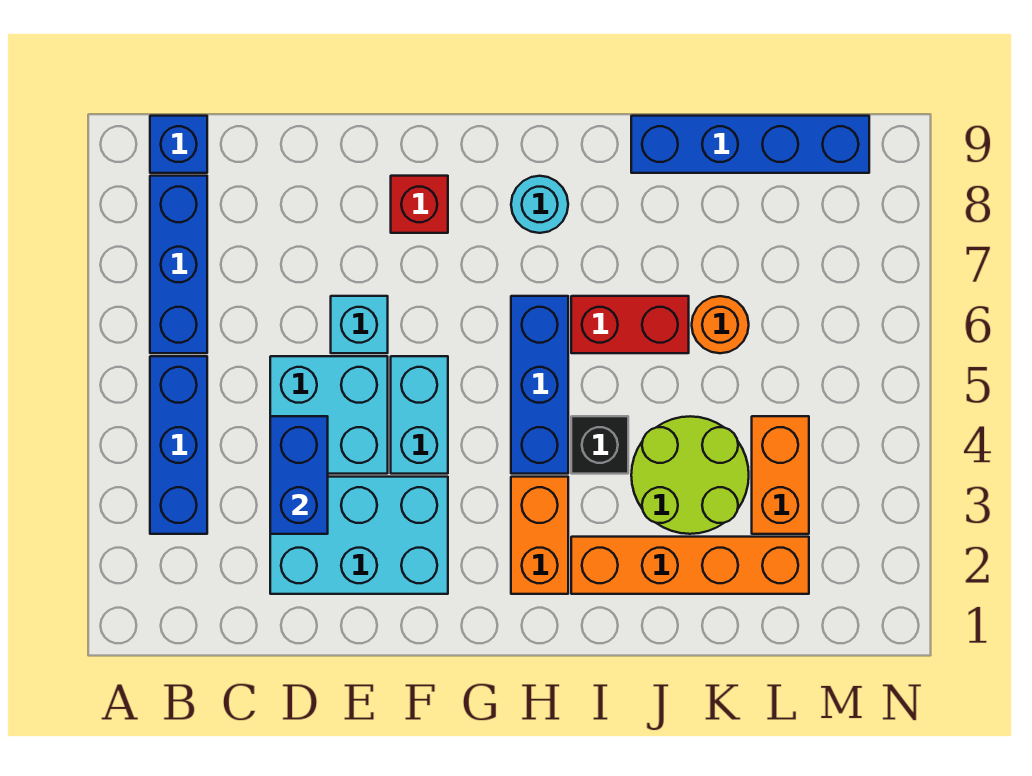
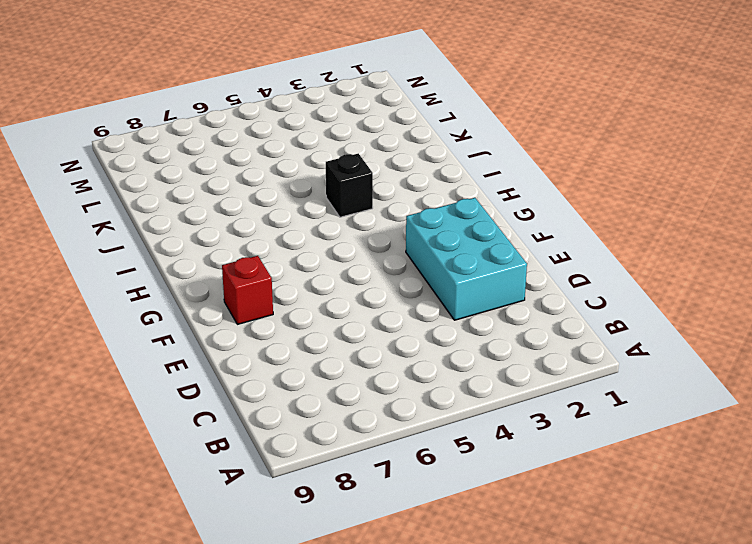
none -> blue 1x3 brick [150,356,207,534]
none -> blue 1x3 brick [150,176,207,353]
none -> blue 1x1 brick [150,116,207,173]

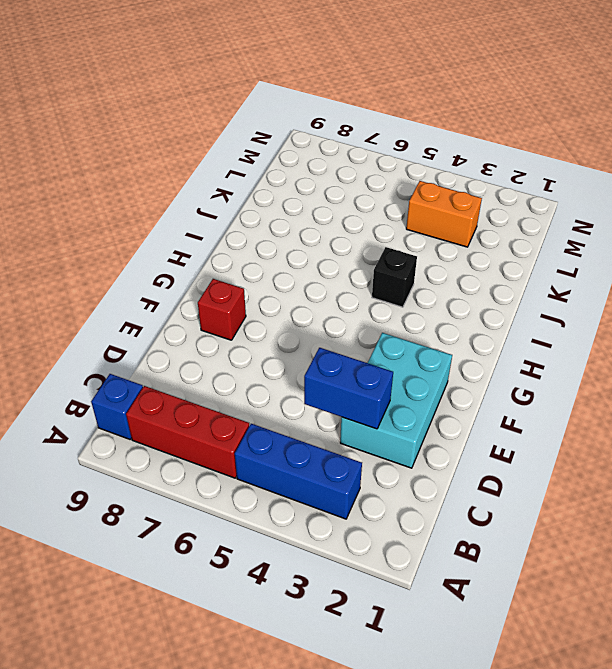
red 1x3 brick [126,386,249,478] -> blue 1x3 brick [150,176,207,353]
none -> cyan 2x2 brick [270,356,388,474]
none -> cyan 1x1 brick [331,296,388,353]
none -> cyan 1x2 brick [391,356,448,474]

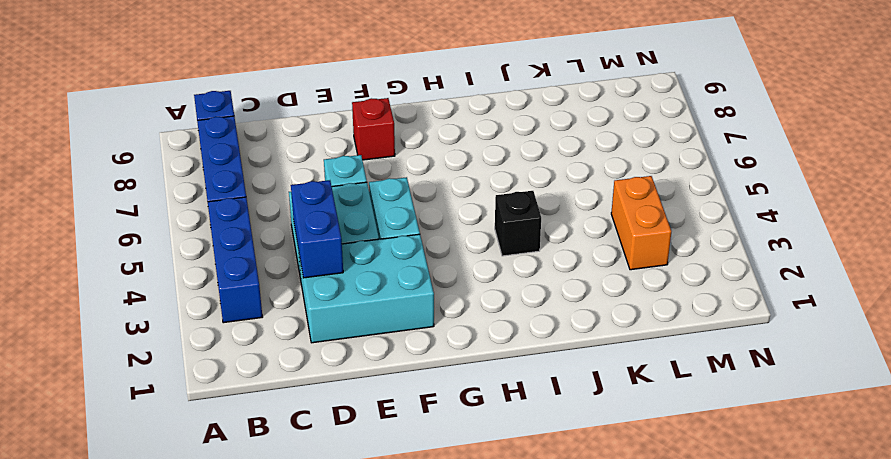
none -> orange 1x2 brick [511,477,568,594]
none -> blue 1x3 brick [511,296,568,474]
none -> cyan 1x1 round brick [511,176,568,233]

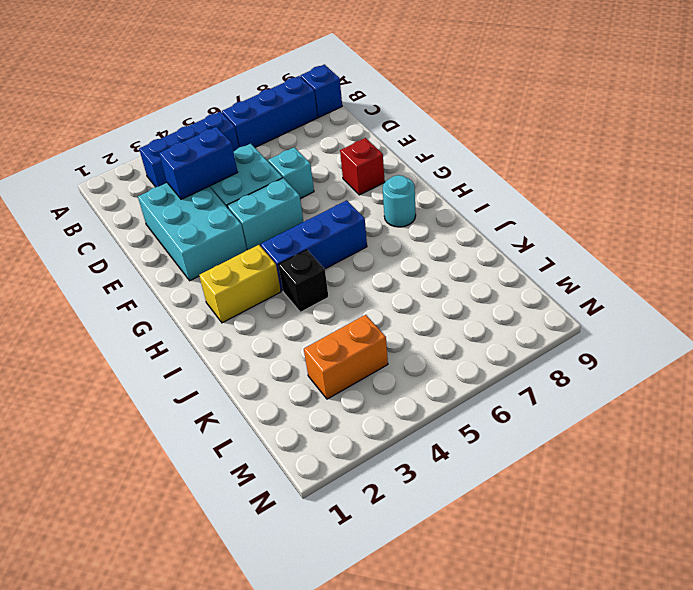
yellow 1x2 brick [199,245,281,323] -> orange 1x2 brick [511,477,568,594]
none -> orange 1x4 brick [571,537,809,594]
none -> red 1x2 brick [571,296,689,353]
none -> lime 2x2 round brick [631,416,749,534]

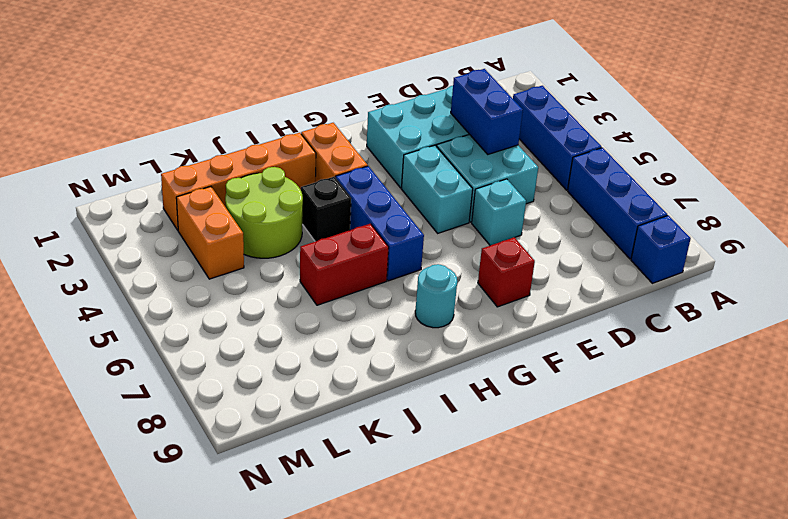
none -> blue 1x4 brick [631,116,869,173]
none -> orange 1x1 round brick [692,296,749,353]

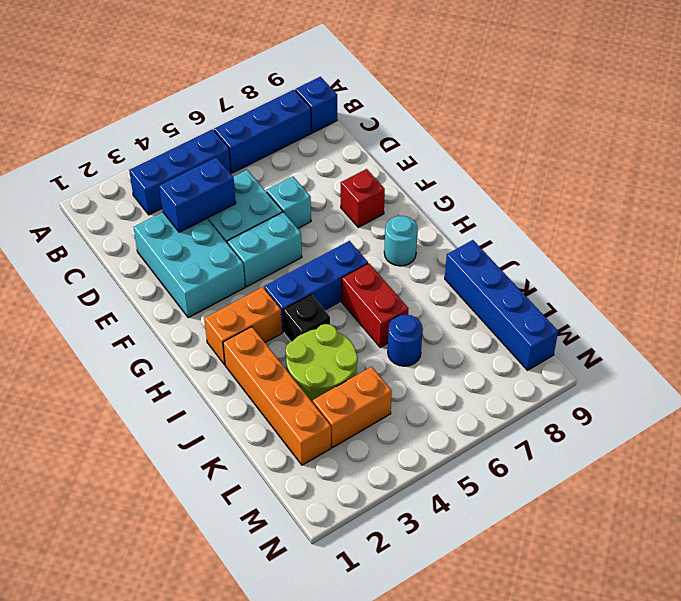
blue 1x1 round brick [388,315,423,366] -> orange 1x1 round brick [692,296,749,353]

